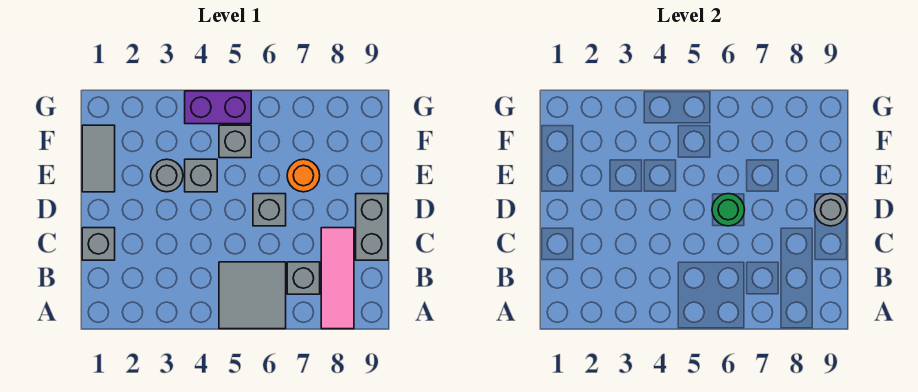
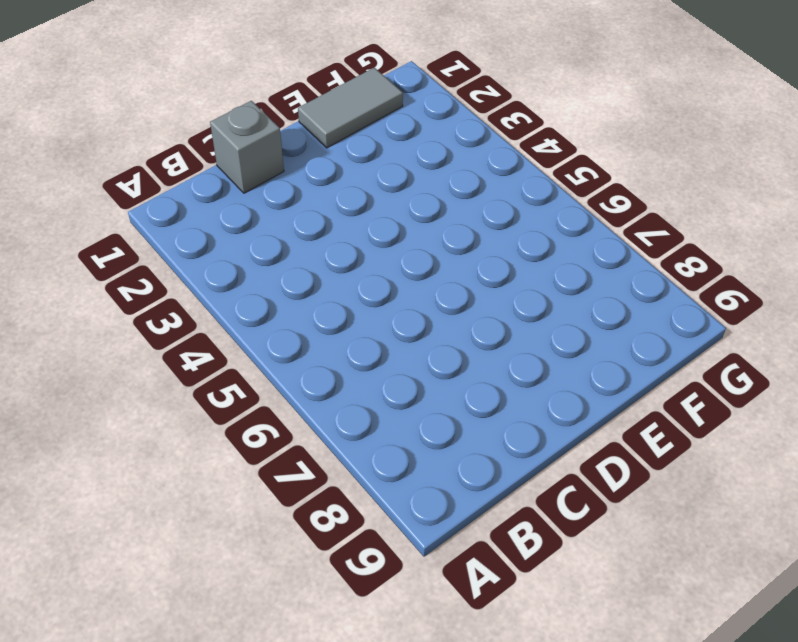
none -> grey 2x2 tile [219,262,286,329]
none -> pink 1x3 tile [321,228,354,329]
none -> grey 1x1 brick [287,262,320,294]

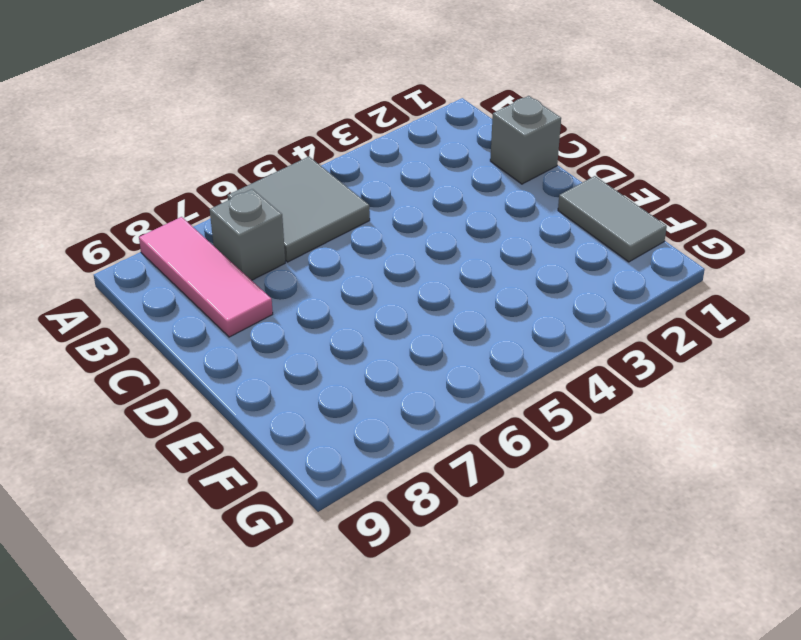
none -> grey 1x2 brick [356,194,388,260]
none -> grey 1x1 brick [253,194,286,226]
none -> grey 1x1 round brick [151,159,183,192]

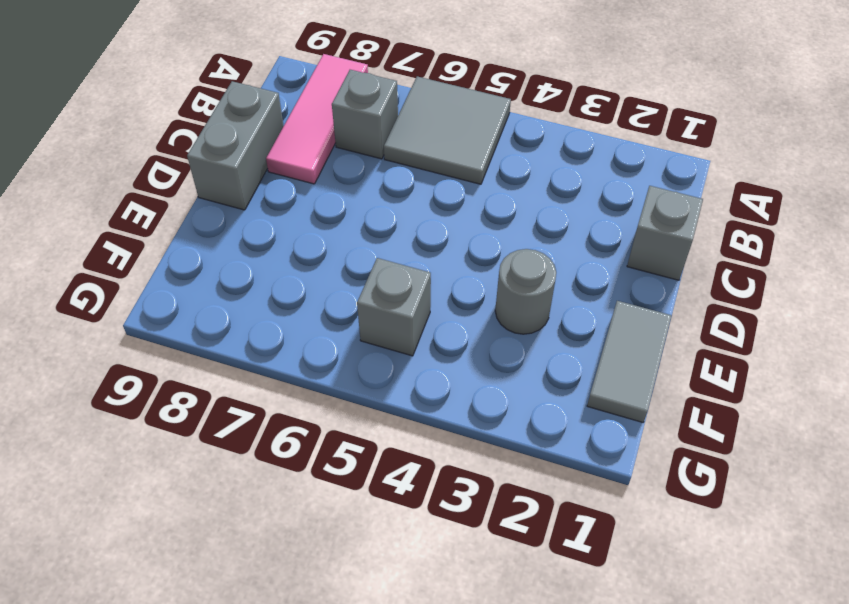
none -> grey 1x1 brick [253,194,286,226]
none -> grey 1x1 brick [185,159,217,192]
none -> orange 1x1 round brick [287,159,320,192]

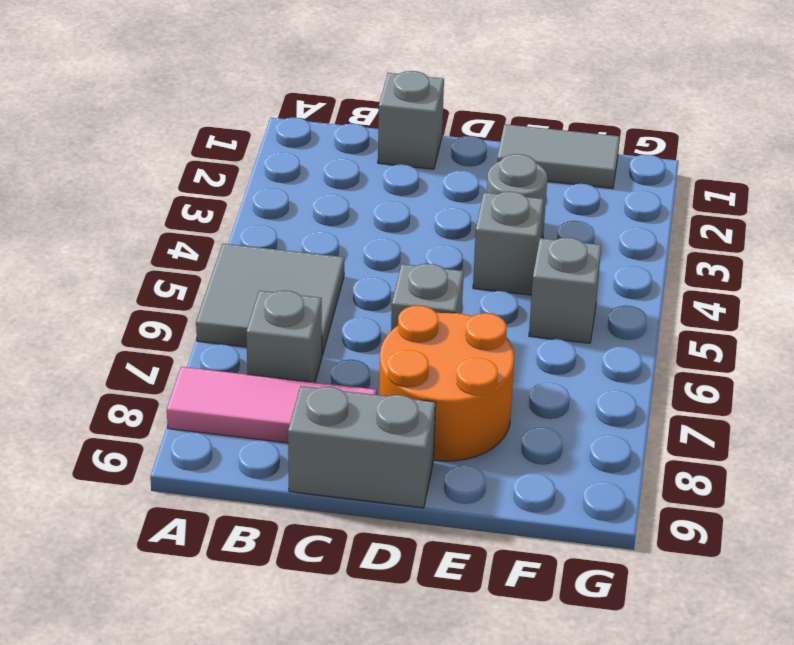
orange 2x2 round brick [379,306,514,461] -> orange 1x1 round brick [287,159,320,192]
none -> purple 1x2 brick [185,91,251,124]
none -> green 1x1 round brick [712,194,745,226]
none -> grey 1x1 round brick [815,194,847,226]

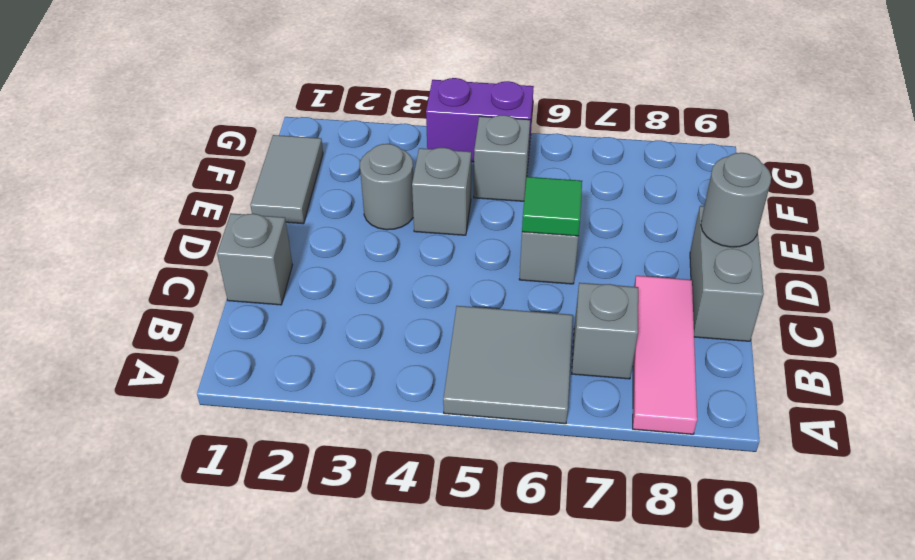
green 1x1 tile [522,177,582,236] -> green 1x1 round brick [712,194,745,226]
none -> orange 1x1 round brick [287,159,320,192]

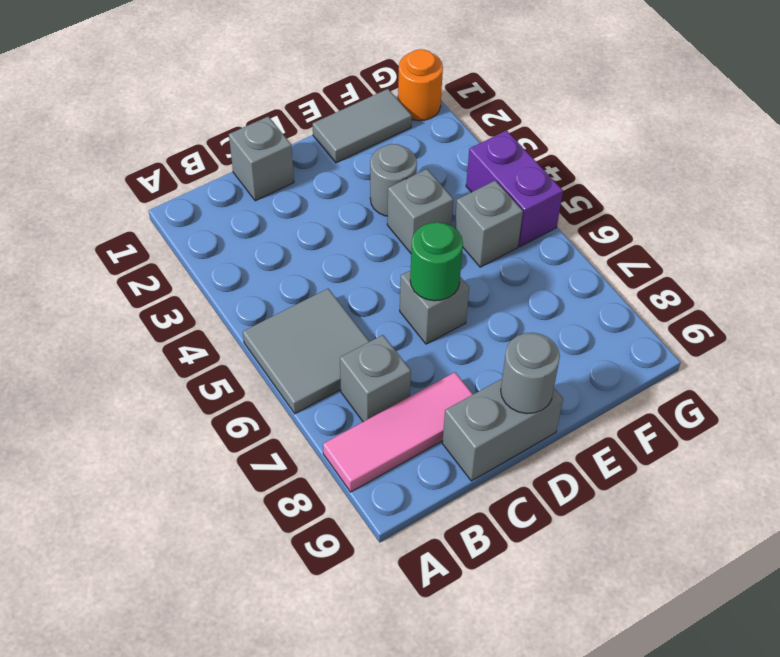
orange 1x1 round brick [398,49,443,121] -> orange 1x1 round brick moved to [287,159,320,192]

